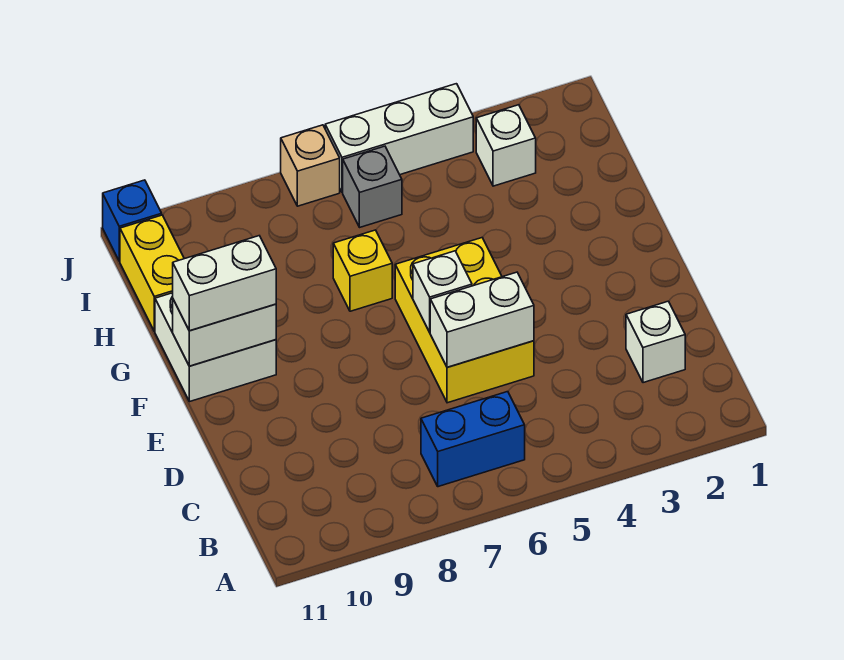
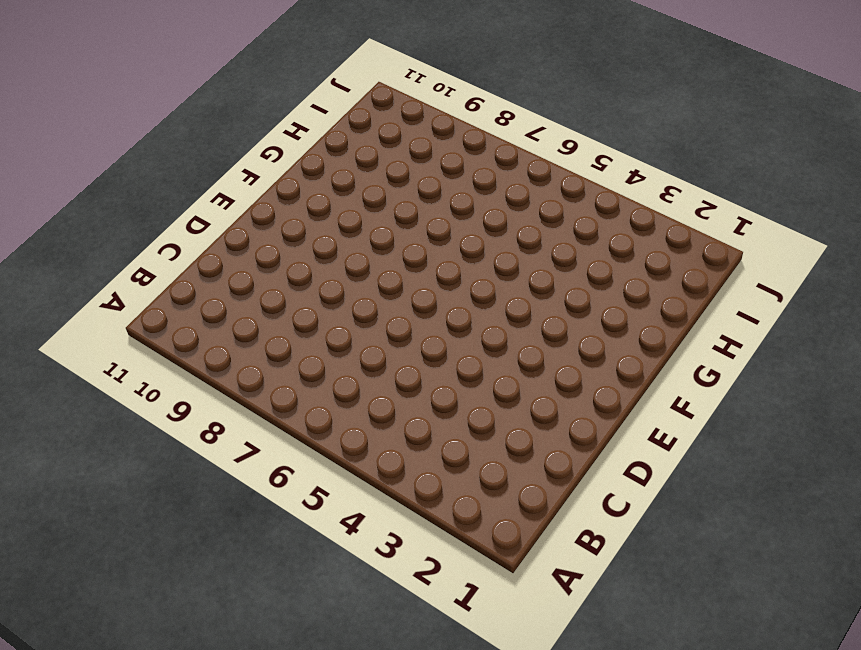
none -> blue 1x2 brick [421,392,525,487]
none -> white 1x1 brick [626,301,685,383]
none -> yellow 2x3 brick [395,238,534,403]

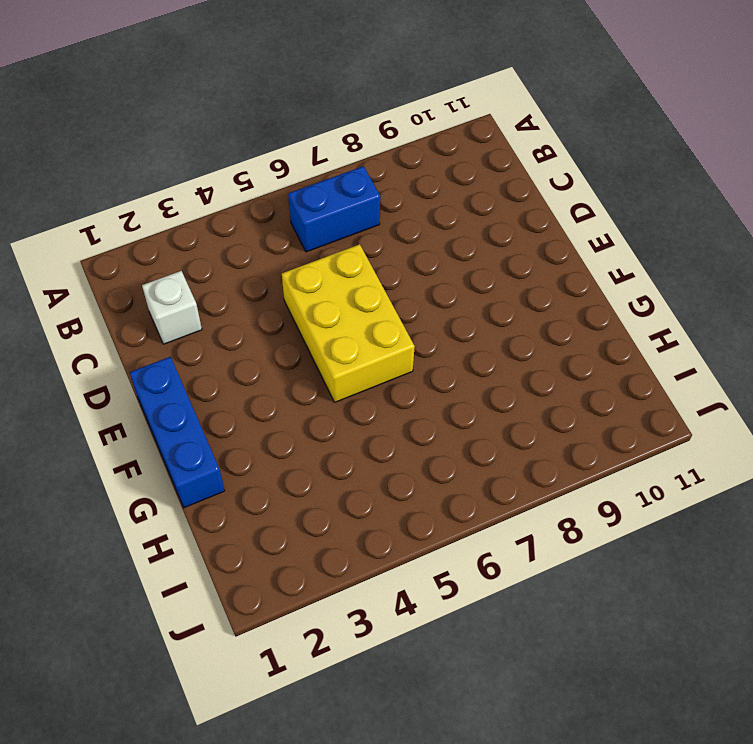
blue 1x3 brick [130,357,225,508] -> none
none -> white 2x2 brick [155,293,276,402]
none -> yellow 1x1 brick [333,230,392,311]
none -> yellow 1x2 brick [120,215,184,331]

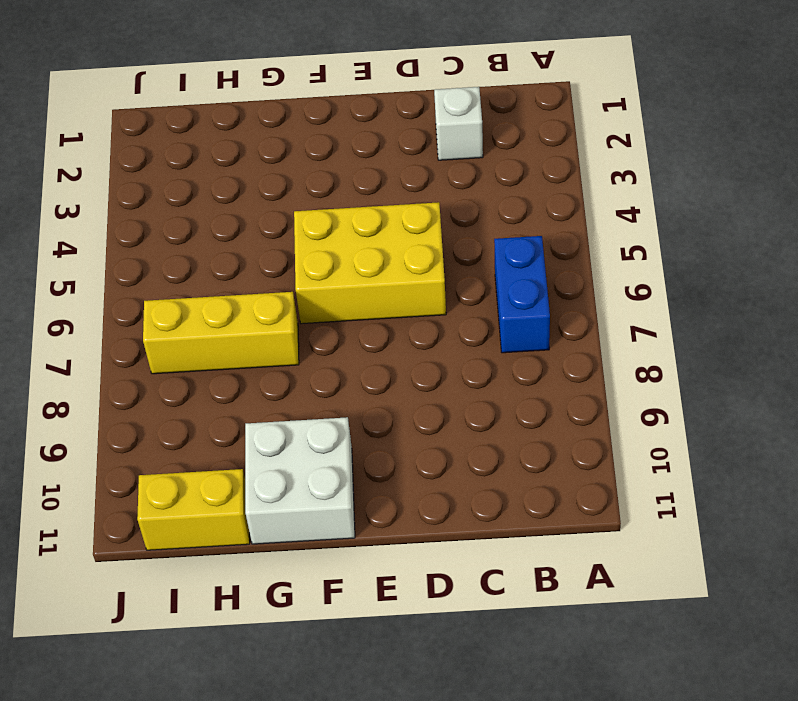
yellow 1x3 brick [143,292,299,374] -> yellow 1x1 brick [333,230,392,311]
none -> white 1x1 brick [476,105,536,186]
none -> grey 1x1 brick [343,146,402,227]
none -> white 1x3 brick [325,84,473,192]

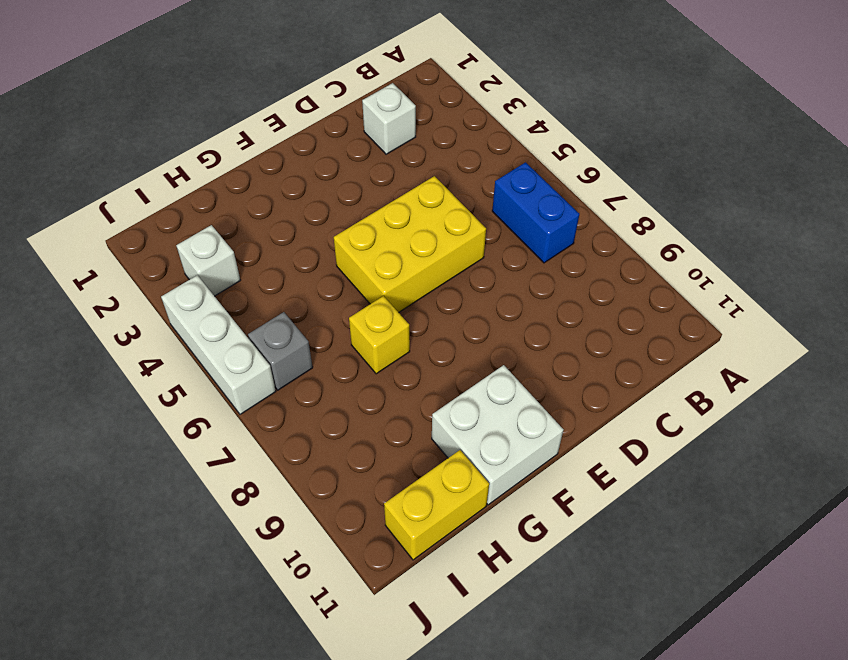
none -> tan 1x1 brick [281,125,340,206]
none -> blue 1x1 brick [103,180,162,261]
none -> white 1x2 brick [430,272,534,367]

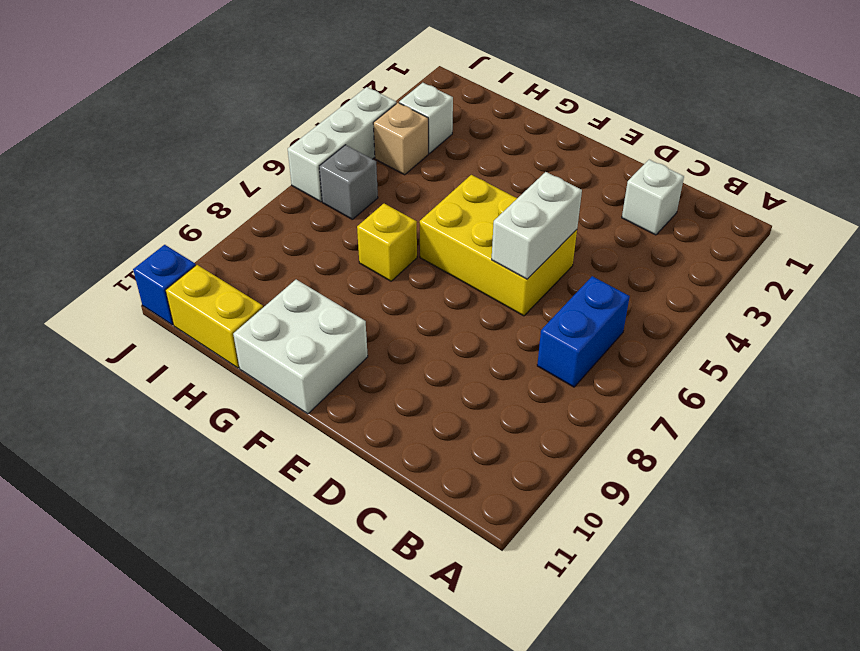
tan 1x1 brick [373,103,428,175] -> tan 1x1 brick moved to [281,125,340,206]
none -> white 1x1 brick [413,251,472,332]
none -> white 1x2 brick [173,300,276,366]
none -> white 1x2 brick [173,236,276,331]

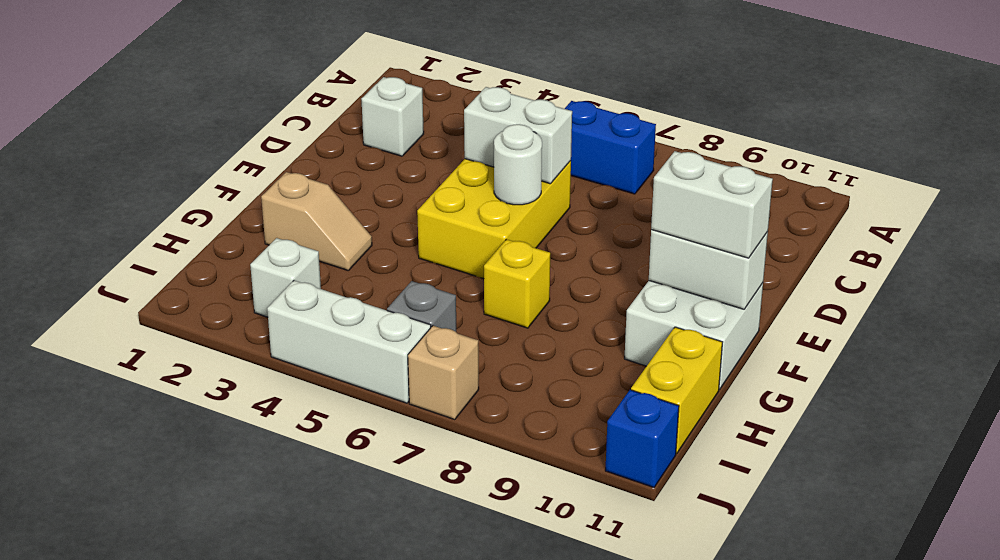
white 1x1 round brick [494,124,542,205] -> white 1x1 brick [413,251,472,332]
tan 1x2 slope [261,172,372,270] -> none

